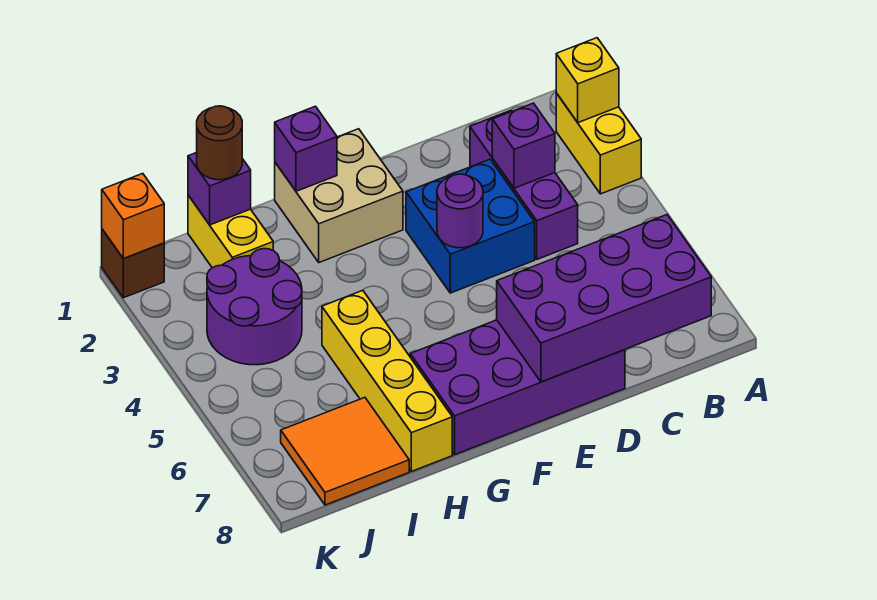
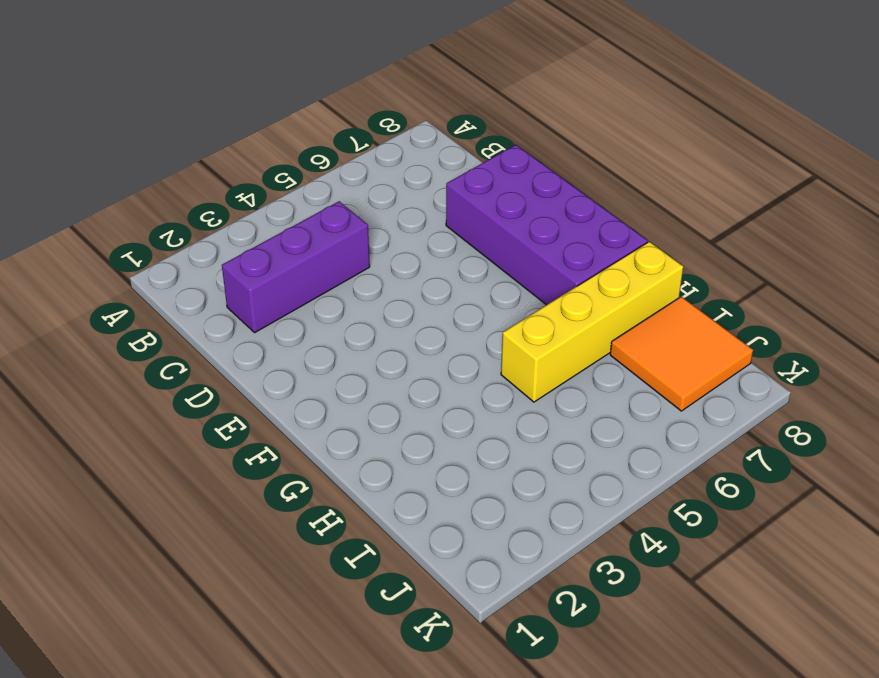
none -> yellow 1x2 brick [556,93,641,194]
none -> blue 2x2 brick [406,159,535,293]
none -> tan 2x2 brick [275,129,403,262]

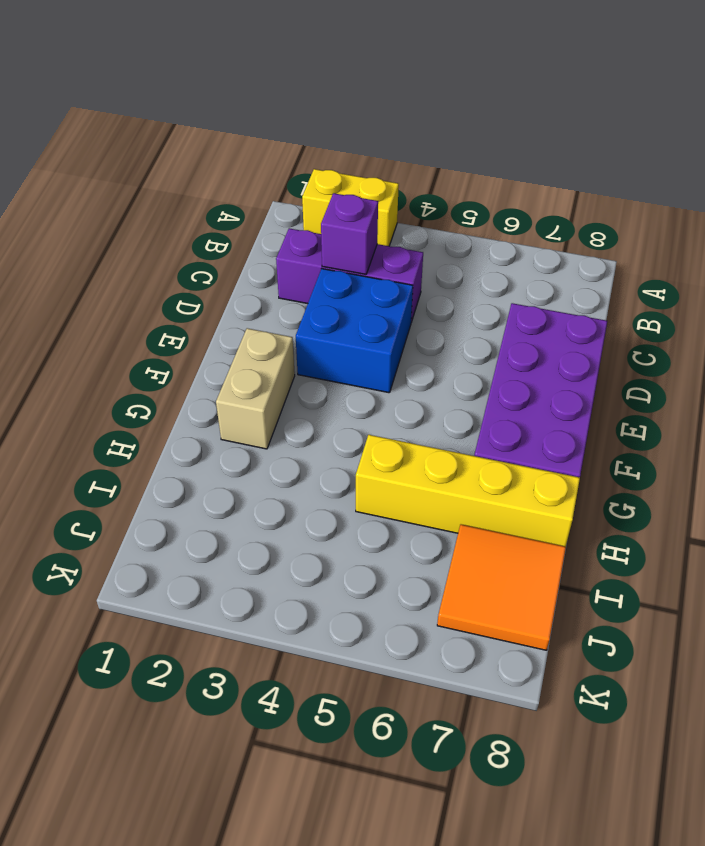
tan 1x2 brick [216,328,295,449] -> tan 2x2 brick [275,129,403,262]
none -> yellow 1x2 brick [188,195,273,268]
none -> purple 2x2 round brick [207,249,302,365]
none -> brown 1x1 brick [102,229,164,298]

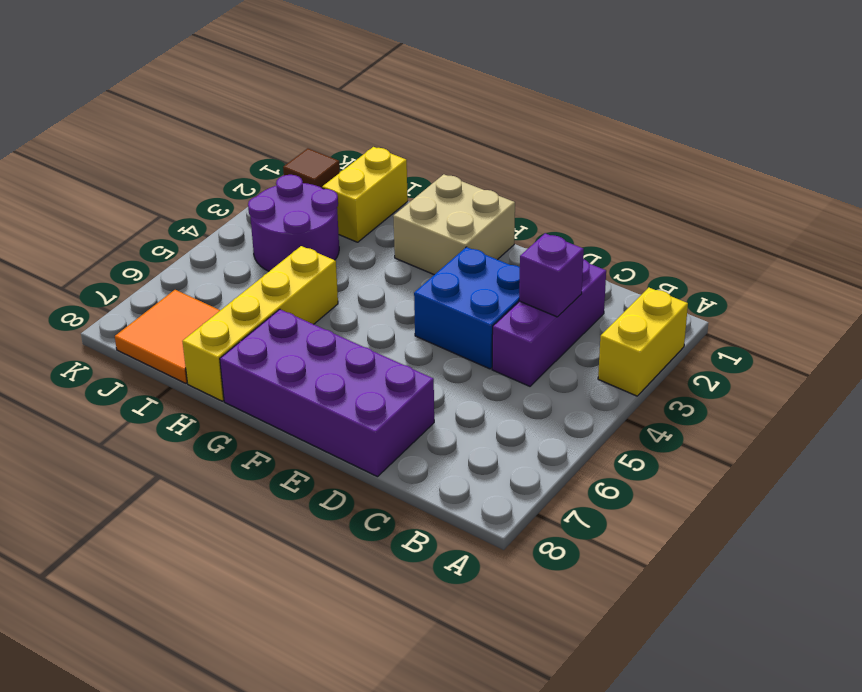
brown 1x1 tile [283,148,340,188] -> brown 1x1 brick [102,229,164,298]
none -> yellow 1x1 brick [556,38,619,123]
none -> purple 2x4 brick [497,215,711,382]
none -> purple 1x1 round brick [437,174,483,248]

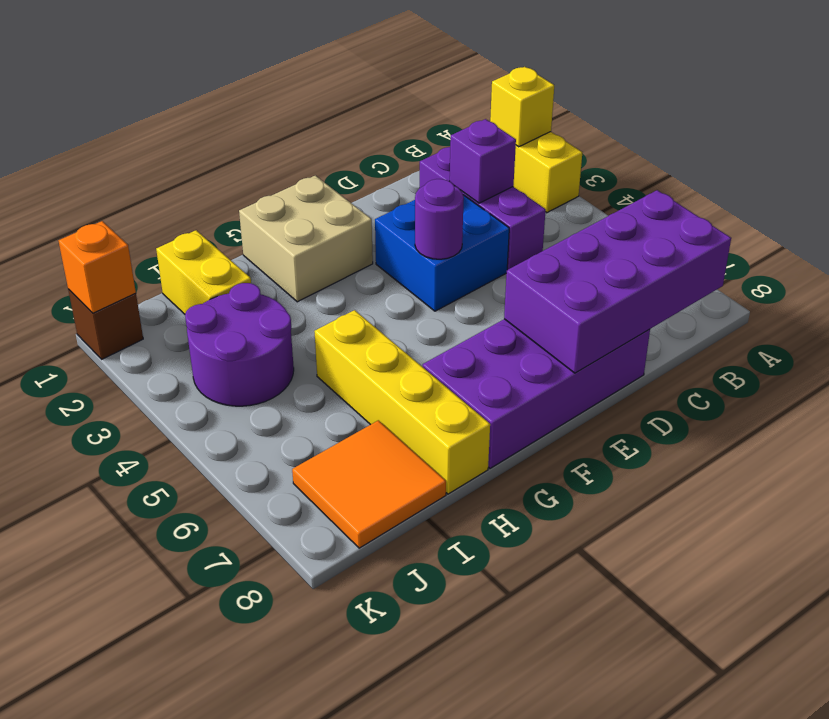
none -> purple 1x1 brick [275,106,337,191]
none -> purple 1x1 brick [188,153,251,225]
none -> brown 1x1 round brick [197,106,242,180]

